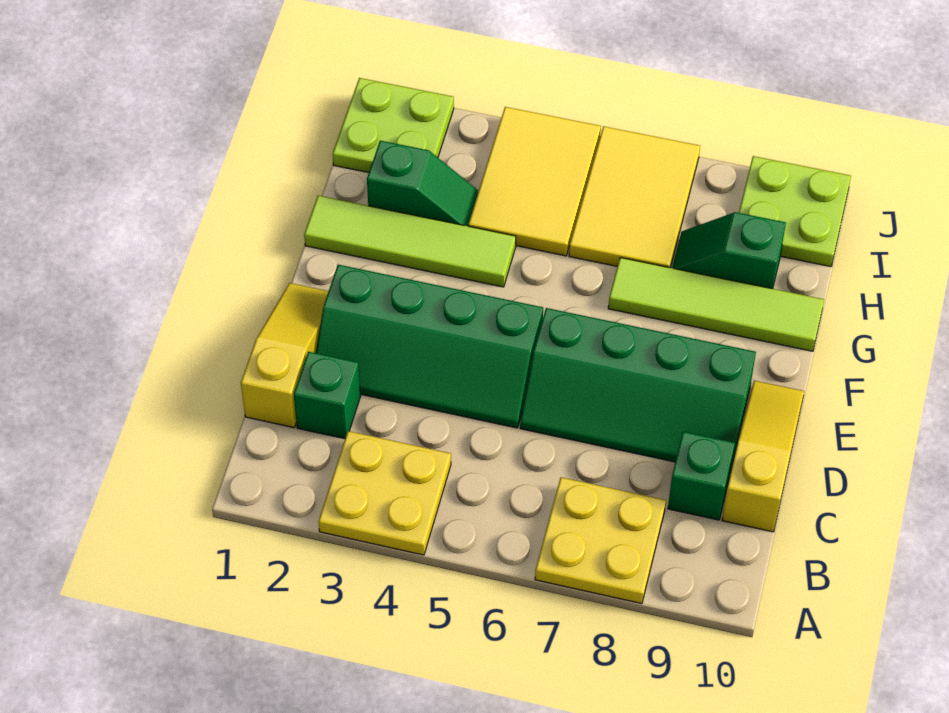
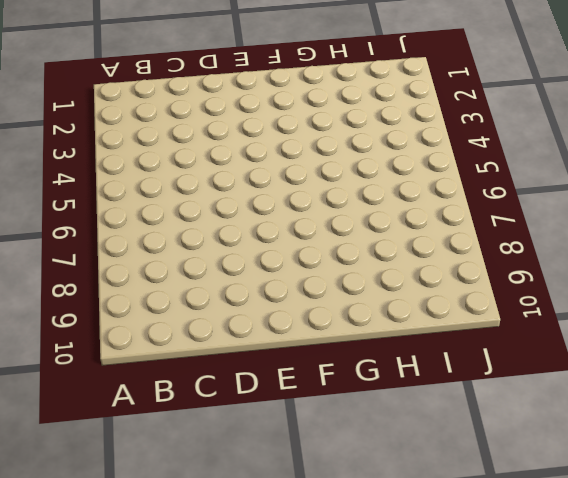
none -> yellow 2x2 plate [318,431,451,555]
none -> yellow 2x2 plate [535,477,666,604]
none -> yellow 1x3 slope [241,283,328,428]

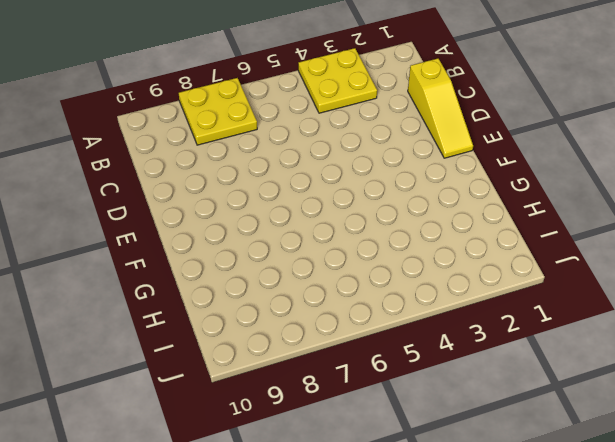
none -> green 1x1 brick [294,352,361,439]
none -> green 1x1 brick [668,432,735,520]
none -> yellow 1x3 slope [722,381,804,532]

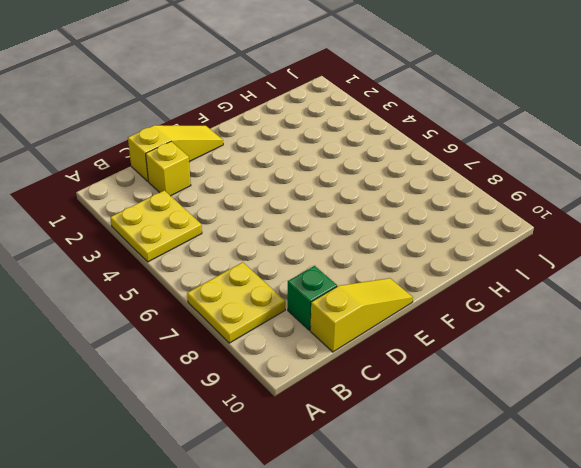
yellow 1x1 brick [146,142,191,196] -> green 1x1 brick [294,352,361,439]
none -> green 2x4 slope [316,265,543,428]
none -> green 2x4 slope [520,308,756,468]
none -> lime 1x4 tile [304,196,516,287]

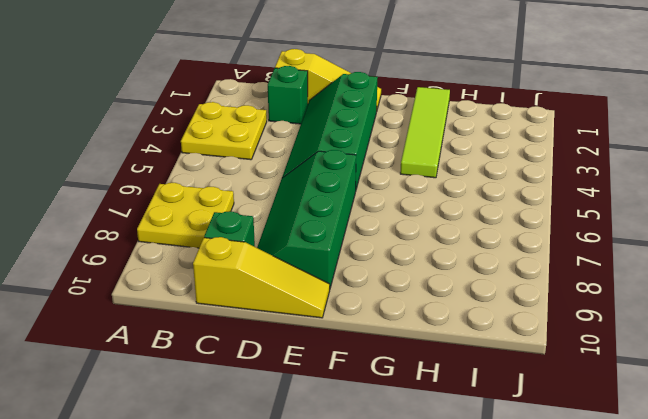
none -> lime 1x4 tile [608,258,824,351]
none -> green 1x2 slope [367,141,478,226]
none -> yellow 2x3 tile [468,107,601,256]

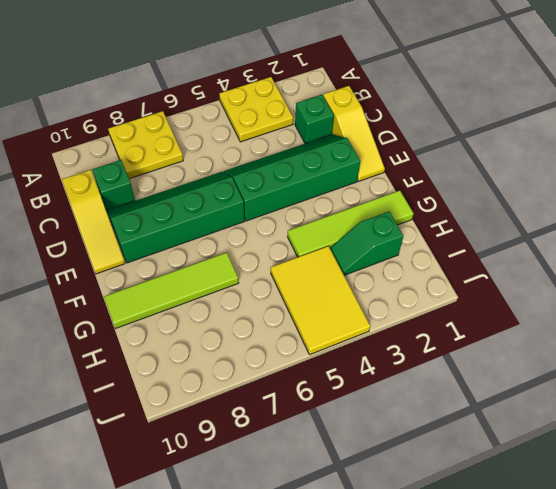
none -> yellow 2x3 tile [569,126,700,268]
none -> green 1x2 slope [672,212,786,289]
none -> lime 2x2 plate [333,78,454,173]

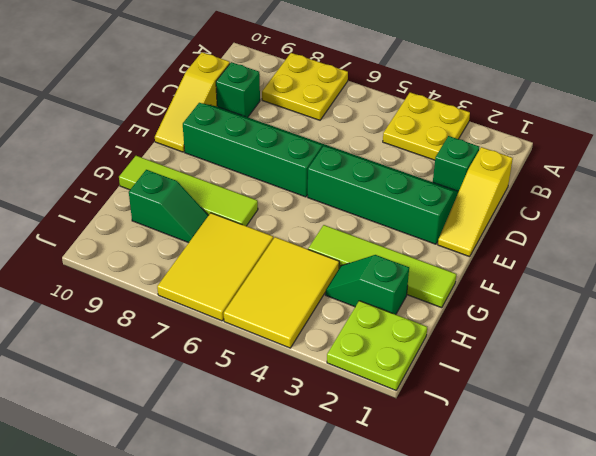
none -> lime 2x2 plate [739,156,851,267]

